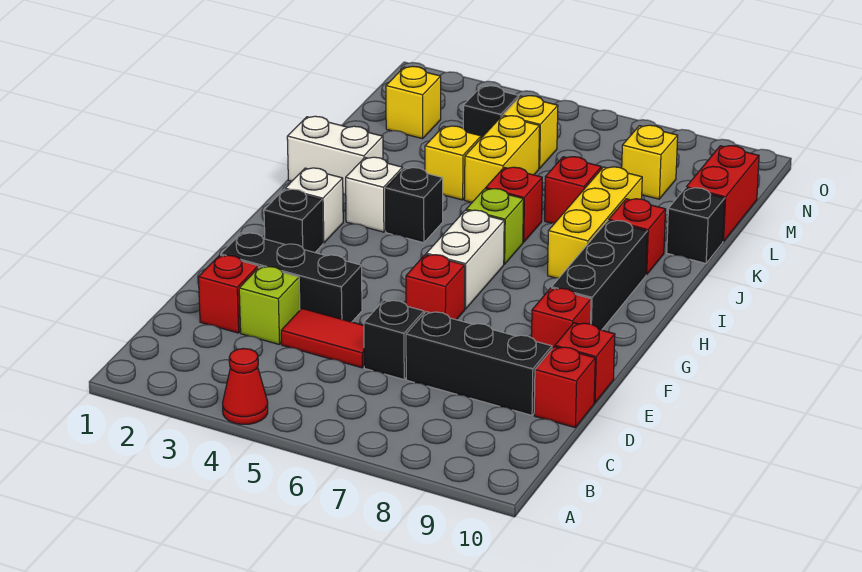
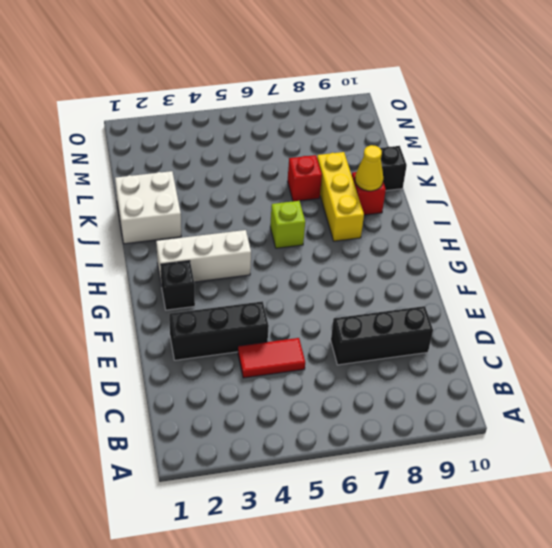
white 1x3 brick [156,230,251,282] -> white 1x1 brick [285,168,343,243]
white 2x2 brick [115,171,181,244] -> white 1x2 brick [287,116,383,195]
yellow 1x1 cone [355,145,383,191] -> none
none -> red 1x1 cone [223,348,268,424]
none -> red 1x1 brick [198,255,258,333]
none -> lime 1x1 brick [239,266,300,345]
none -> black 1x1 brick [364,300,424,379]

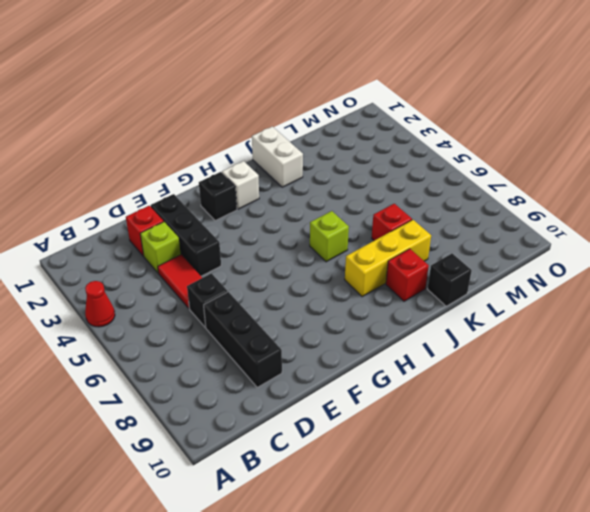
none -> red 1x1 brick [534,347,595,427]
none -> red 1x1 brick [555,323,615,403]
none -> red 1x1 brick [406,254,465,320]
none -> red 1x1 brick [532,288,591,348]

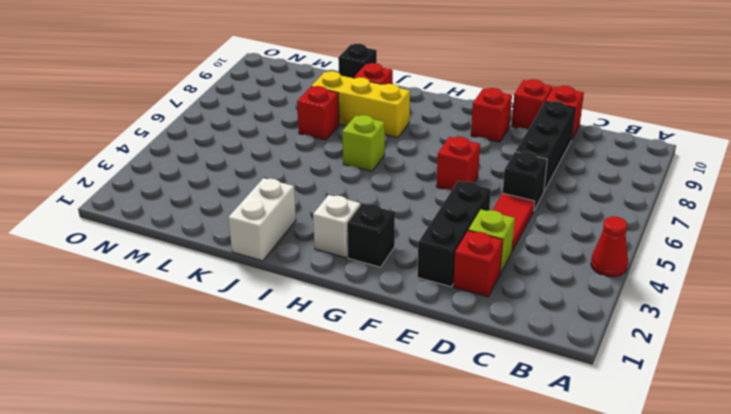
none -> white 1x2 brick [426,210,504,309]
none -> black 1x3 brick [552,221,647,330]
none -> white 1x1 brick [346,157,403,232]
none -> black 1x1 brick [386,168,443,243]

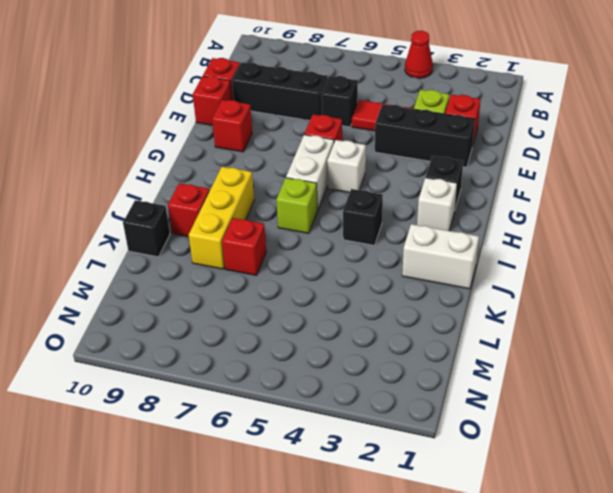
white 1x1 brick [327,140,366,193] -> white 1x1 brick moved to [346,157,403,232]
none -> black 1x3 brick [552,221,647,330]
none -> red 1x1 brick [486,167,542,242]
none -> yellow 1x1 brick [425,126,481,200]
none -> yellow 1x2 brick [465,116,540,202]

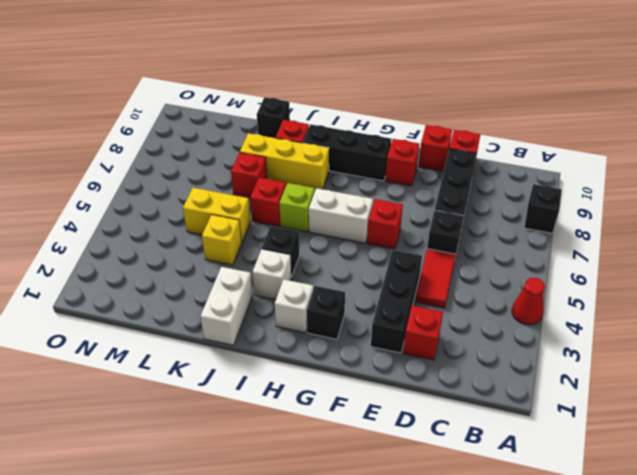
black 1x1 brick [524,184,562,233] -> black 1x1 brick moved to [463,86,519,138]
none -> lime 1x1 brick [239,266,300,345]
none -> red 1x2 brick [686,146,759,242]
none -> yellow 1x1 brick [386,66,441,139]
none -> yellow 1x1 brick [503,96,558,169]

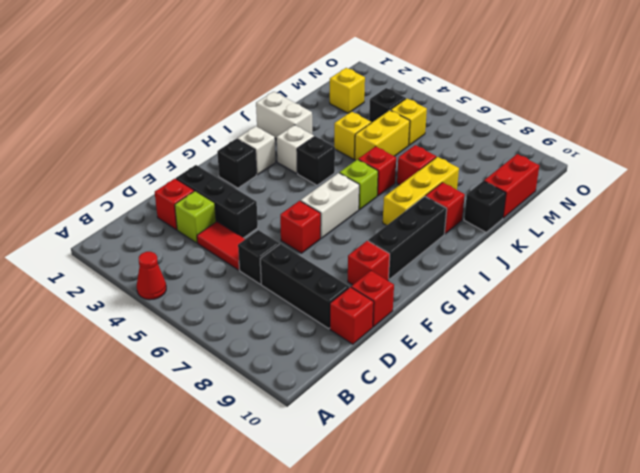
none -> yellow 1x1 brick [622,125,678,199]

